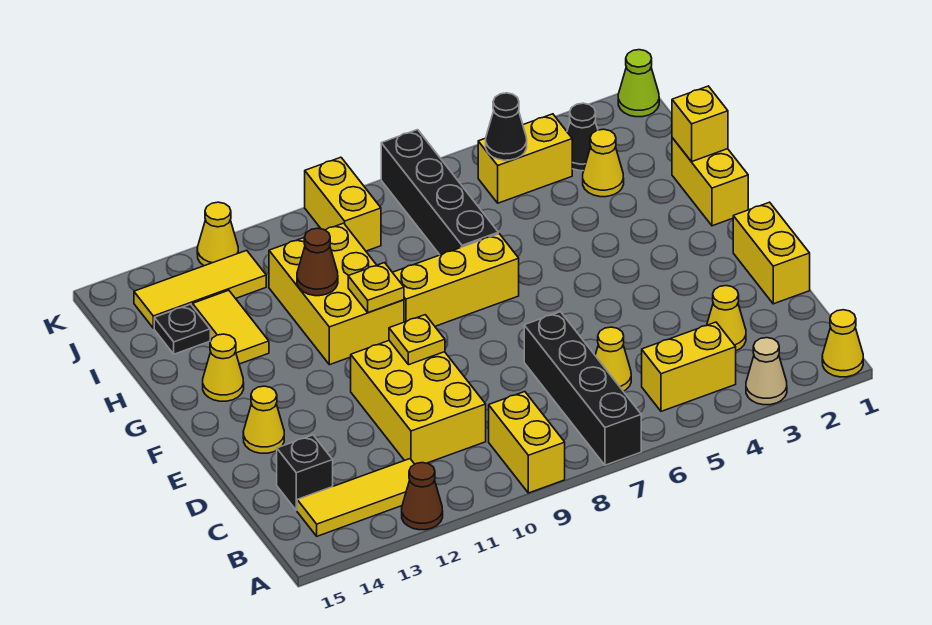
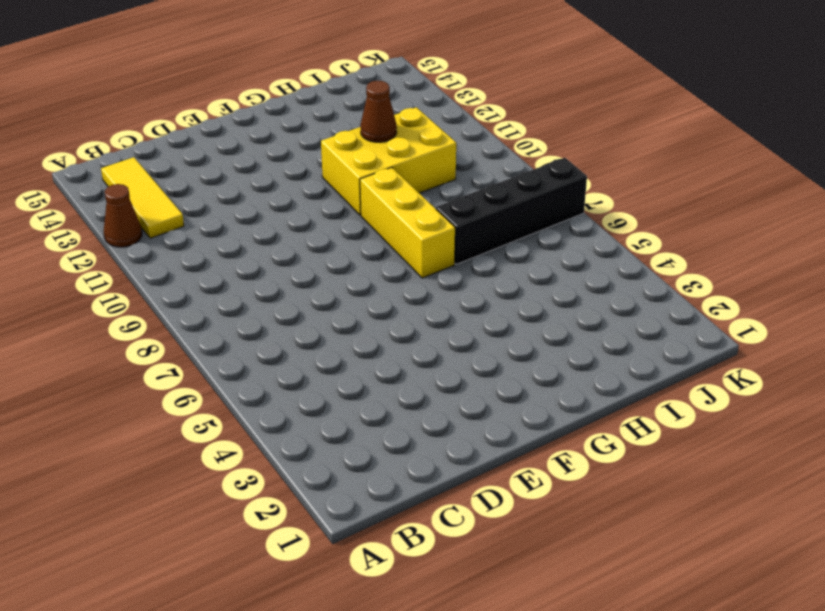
none -> yellow 1x1 cone [822,310,863,377]
none -> tan 1x1 cone [746,338,787,405]
none -> black 1x4 brick [524,312,641,465]
none -> yellow 1x2 brick [489,392,565,493]

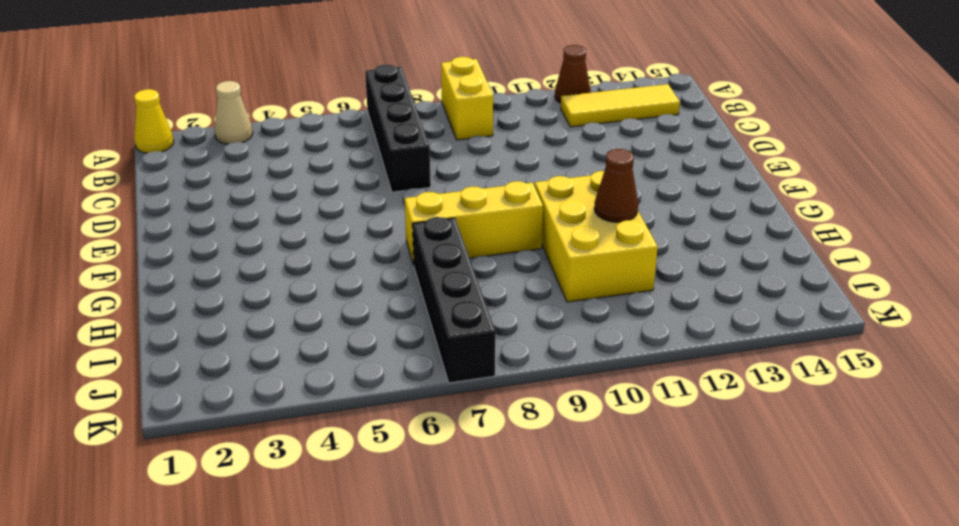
none -> yellow 1x2 brick [642,322,736,411]
none -> yellow 1x1 cone [707,286,746,351]
none -> yellow 1x1 cone [595,327,631,391]
none -> yellow 2x3 brick [351,341,486,464]

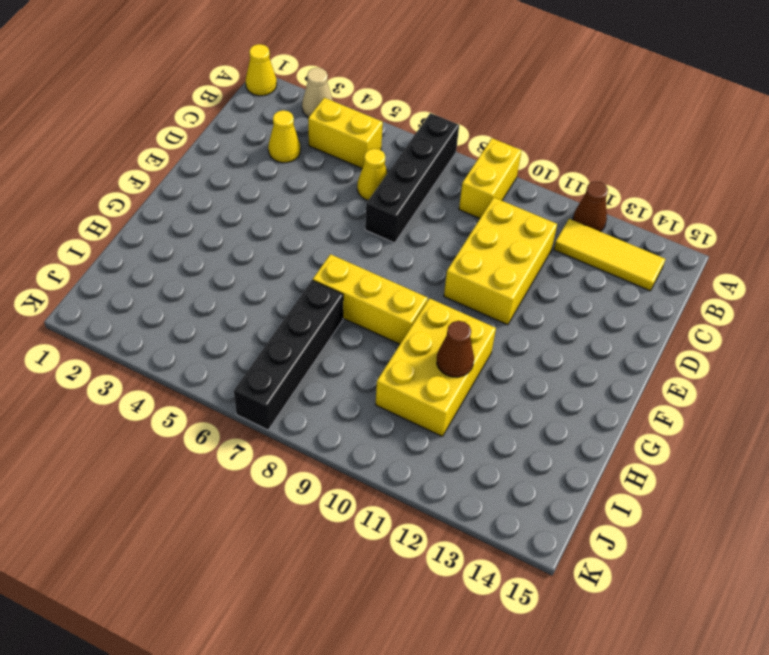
none -> black 1x1 brick [277,435,333,510]
none -> yellow 1x2 brick [733,202,810,304]
none -> yellow 1x1 cone [243,386,284,453]
none -> yellow 1x2 brick [672,138,748,226]

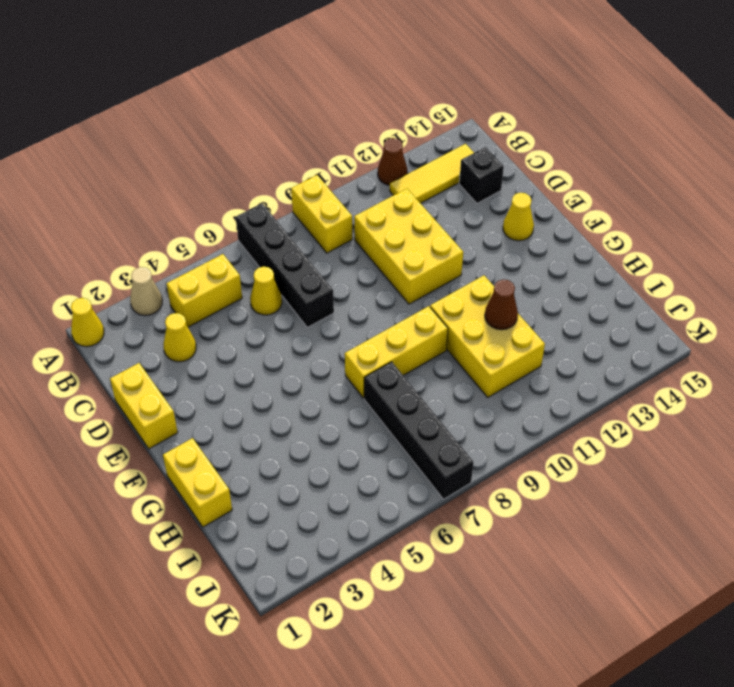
none -> yellow 1x1 cone [203,334,244,401]
none -> yellow 1x2 tile [193,290,269,364]
none -> yellow 1x1 cone [583,129,624,197]
none -> black 1x1 plate [154,304,210,354]

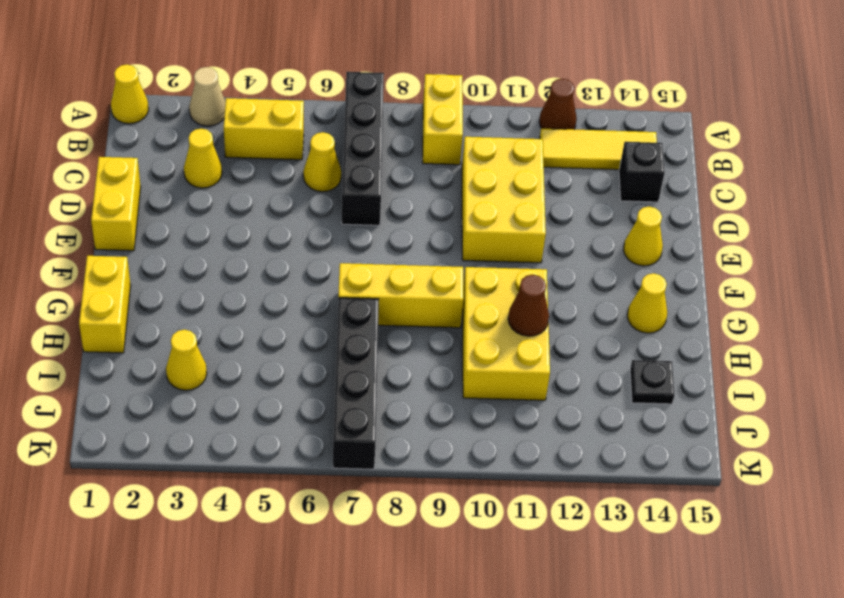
none -> yellow 1x2 tile [193,290,269,364]
none -> black 1x1 cone [567,103,598,171]
none -> yellow 1x2 brick [478,114,572,203]
none -> yellow 1x2 brick [305,157,381,251]

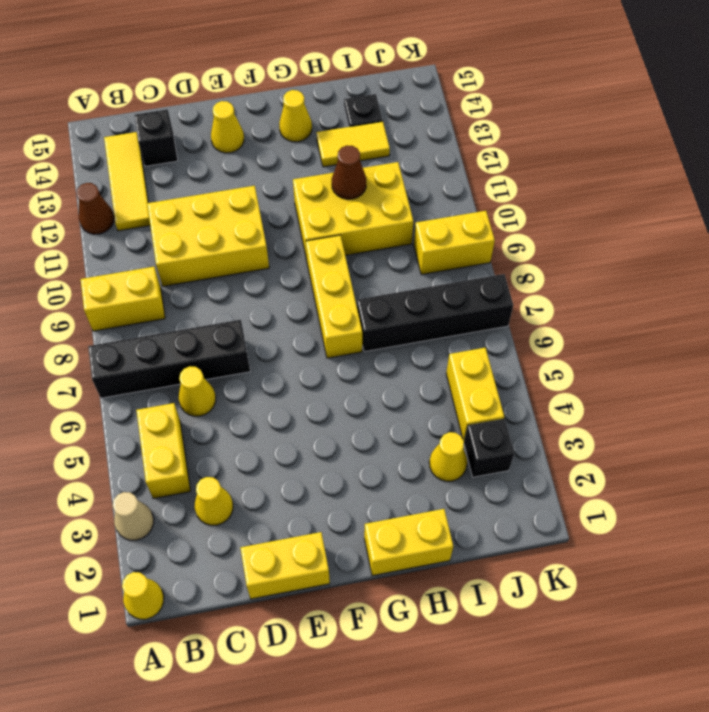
black 1x1 brick [464,418,514,477] -> black 1x1 cone [567,103,598,171]
none -> yellow 1x3 tile [134,250,266,328]
none -> lime 1x1 cone [618,50,659,117]
none -> yellow 1x1 cone [197,202,238,266]
none -> yellow 1x1 plate [389,315,445,365]

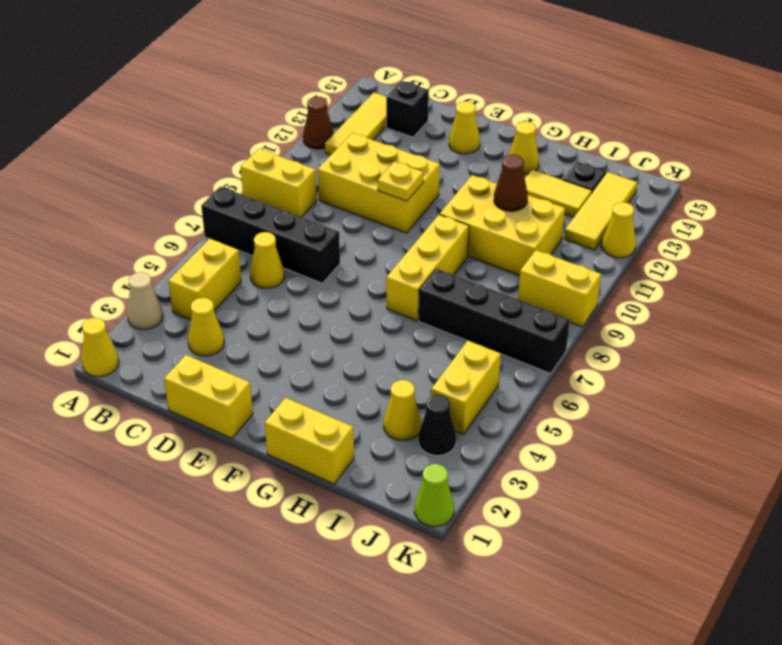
none -> yellow 1x1 plate [348,263,404,312]
none -> yellow 1x1 brick [672,86,728,162]
none -> black 1x1 cone [486,93,527,160]

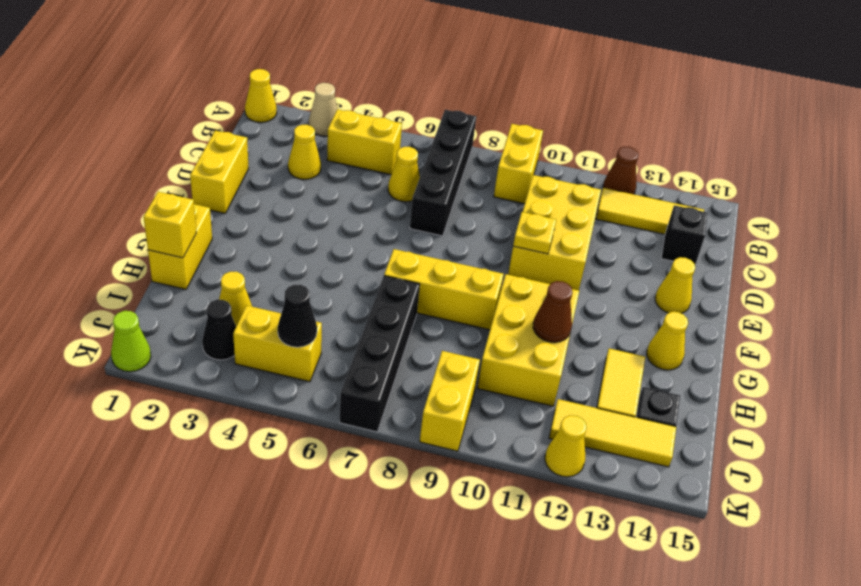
none -> yellow 1x1 plate [348,263,404,312]

